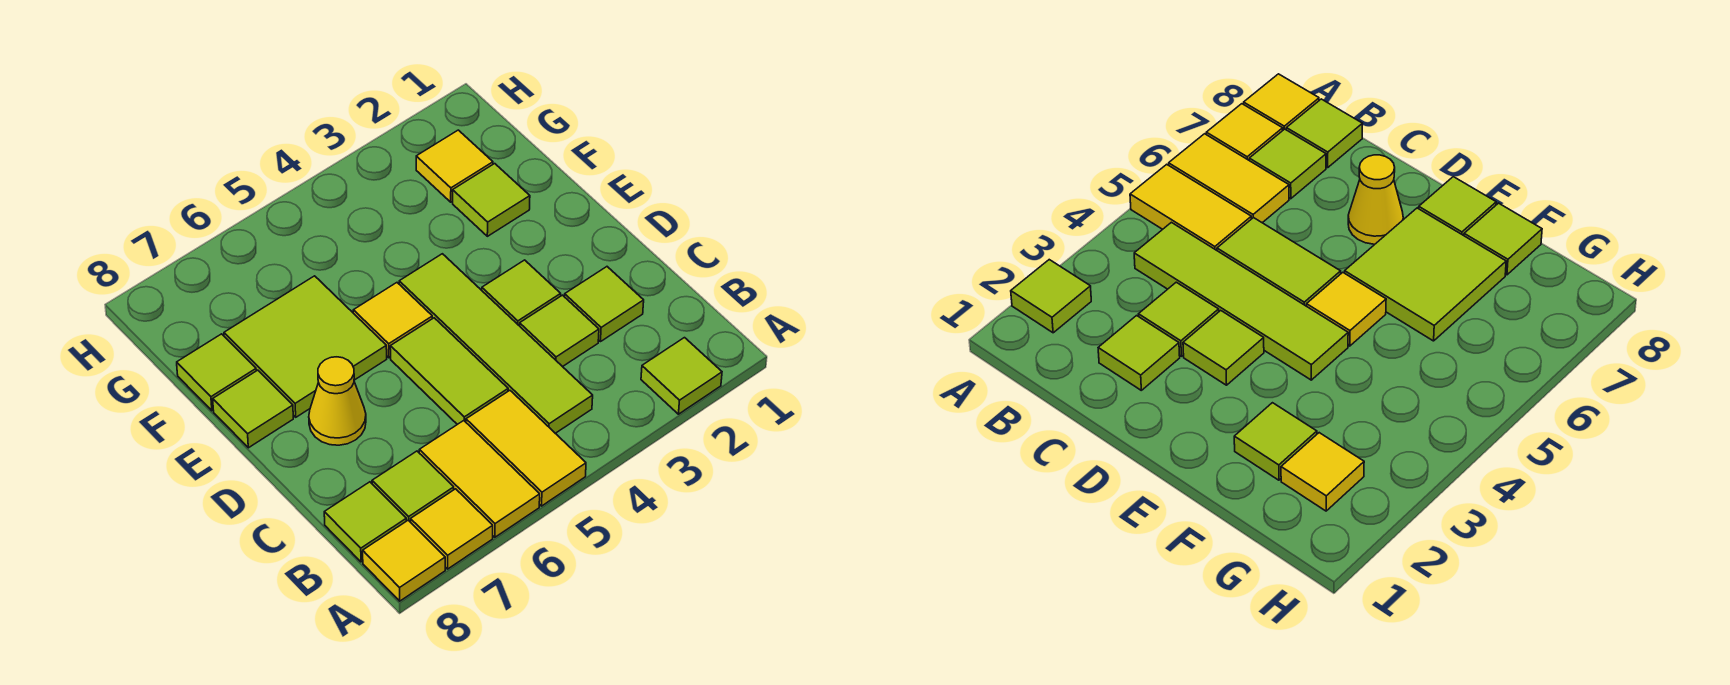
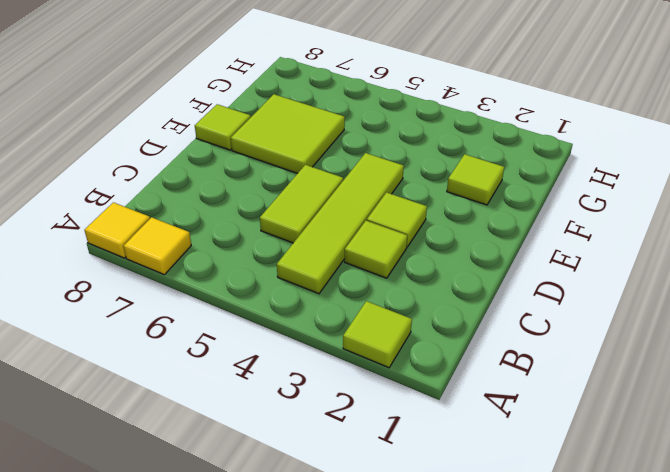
none -> yellow 1x2 tile [466,390,586,506]
none -> yellow 1x2 tile [419,421,540,537]
none -> lime 1x1 tile [372,451,454,522]

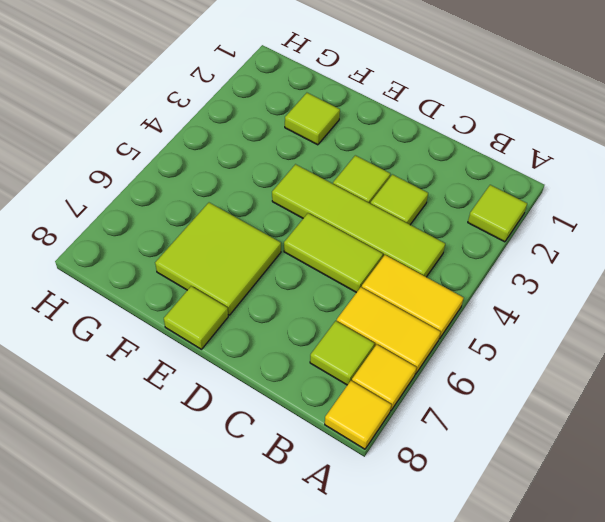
none -> lime 1x1 tile [324,482,406,562]
none -> lime 1x1 tile [565,267,644,342]
none -> yellow 1x1 cone [309,357,366,445]

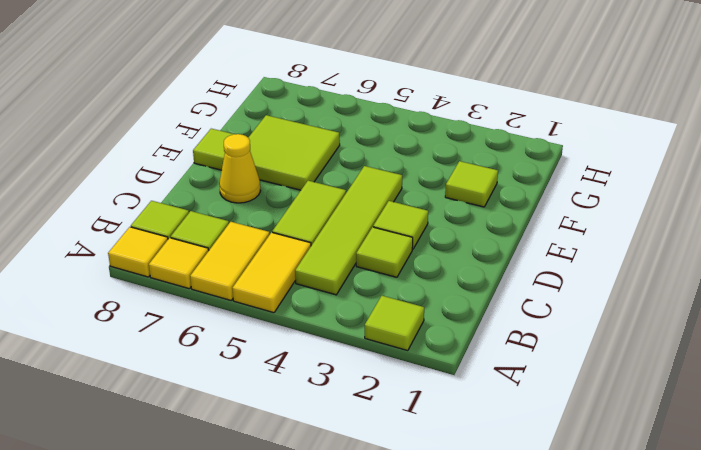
none -> lime 1x1 tile [565,267,644,342]
none -> yellow 1x1 tile [353,283,432,358]
none -> lime 1x1 tile [177,334,256,411]

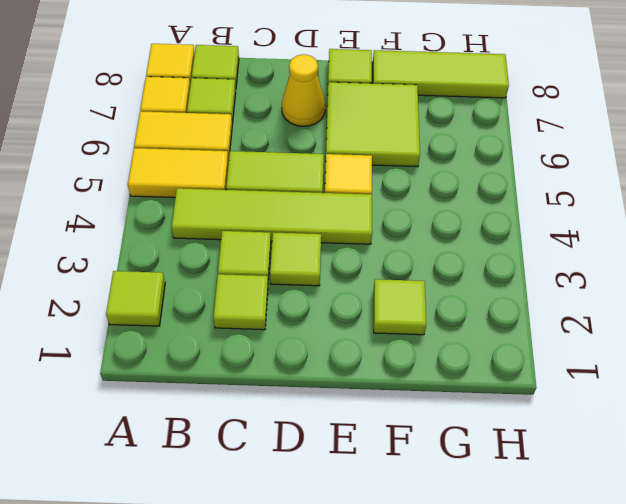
lime 1x3 tile [373,50,509,98] -> lime 1x1 tile [177,334,256,411]
none -> yellow 1x1 tile [416,130,493,202]

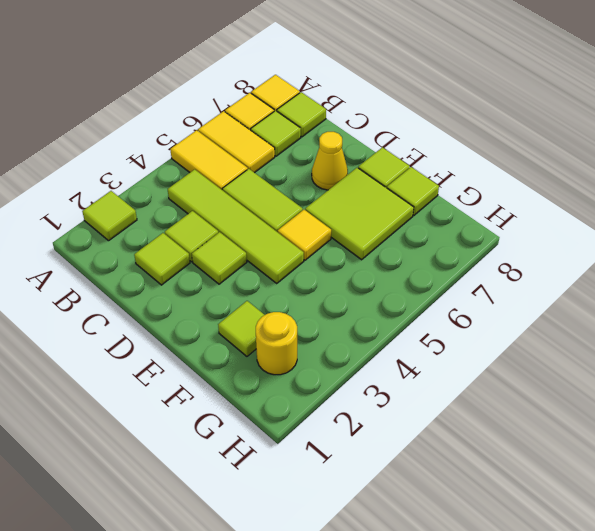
yellow 1x1 round brick [256,312,297,375] -> yellow 1x1 tile [416,130,493,202]

